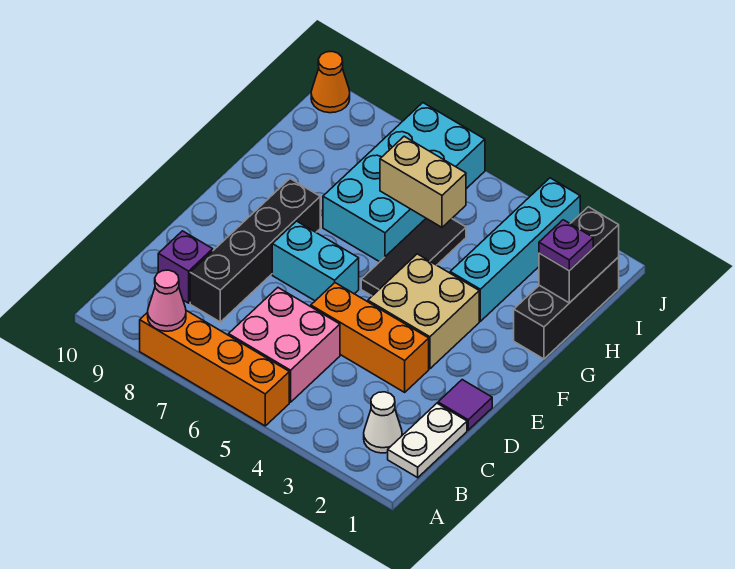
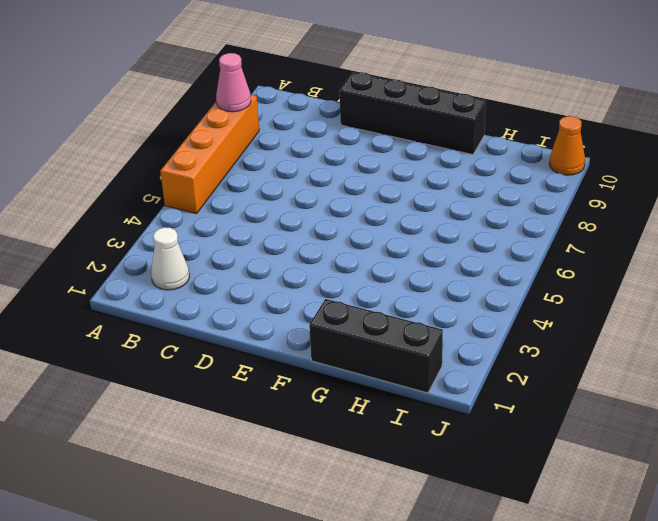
black 1x4 brick [339,72,486,155] -> black 1x4 brick moved to [190,179,320,322]
none -> white 1x2 plate [388,403,467,478]
none -> pink 2x2 brick [229,288,340,402]
none -> purple 1x1 brick [158,231,213,303]

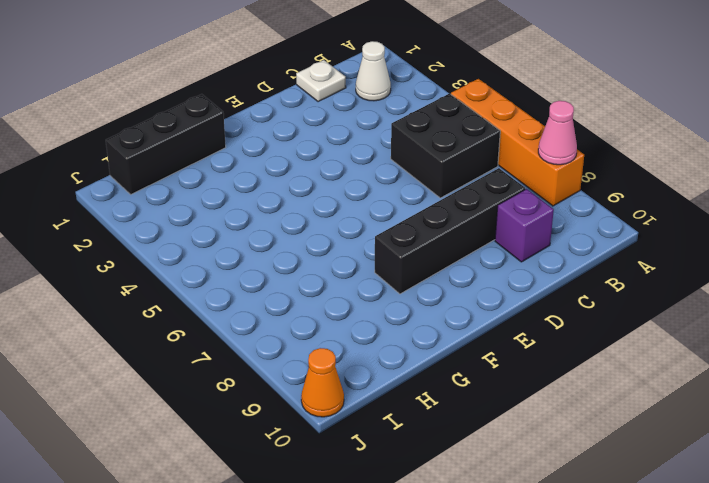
black 2x2 brick [391,93,500,198] -> pink 2x2 brick [229,288,340,402]
white 1x1 plate [296,60,346,102] -> white 1x2 plate [388,403,467,478]
none -> purple 1x1 tile [438,380,492,430]
none -> orange 1x3 brick [311,283,429,392]
none -> tan 2x2 brick [368,254,479,369]

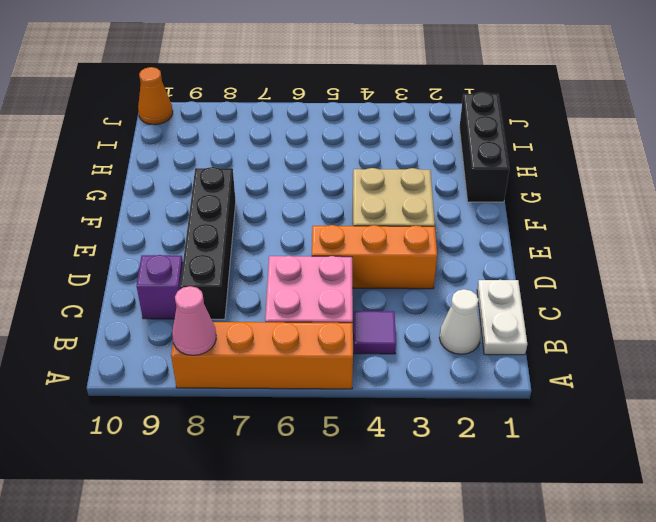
purple 1x1 tile [354,311,396,354] -> purple 1x1 tile moved to [438,380,492,430]
none -> cyan 1x2 brick [272,221,359,301]
none -> black 1x3 tile [361,218,466,296]
none -> cyan 1x4 brick [450,178,580,321]

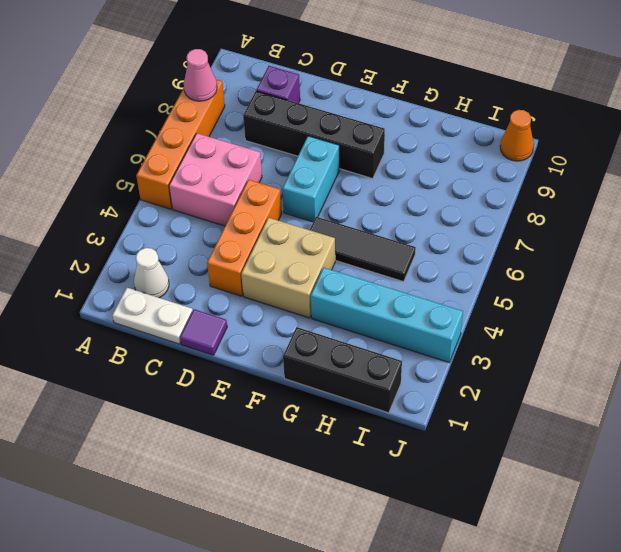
none -> cyan 2x4 brick [323,103,485,262]
none -> black 1x2 brick [539,207,619,303]
none -> tan 1x2 brick [380,136,466,227]

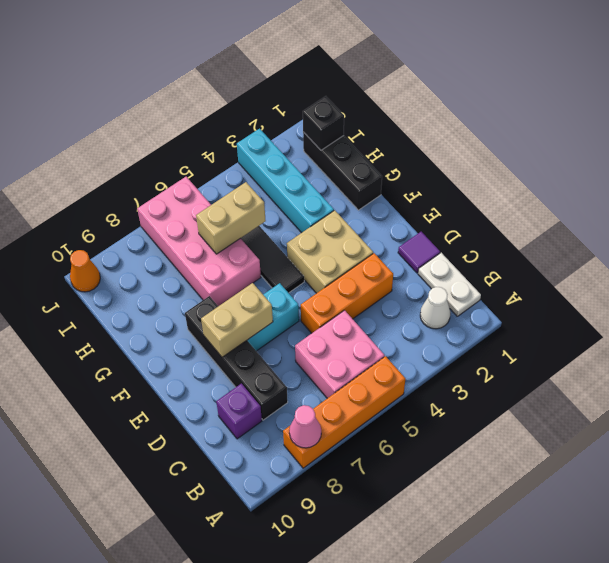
tan 1x2 brick [201,283,273,357] -> none
pink 2x4 brick [137,177,261,306] -> cyan 2x4 brick [323,103,485,262]
black 1x1 brick [303,96,344,150] -> black 1x2 brick [539,207,619,303]
none -> purple 1x1 plate [539,220,593,270]

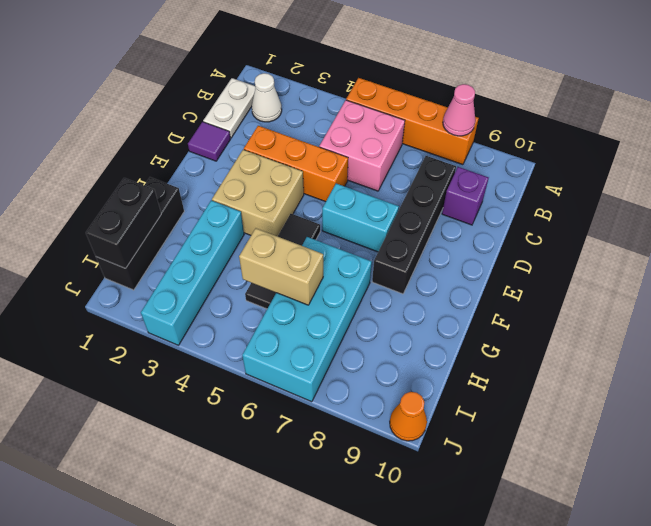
none -> purple 1x1 plate [539,220,593,270]

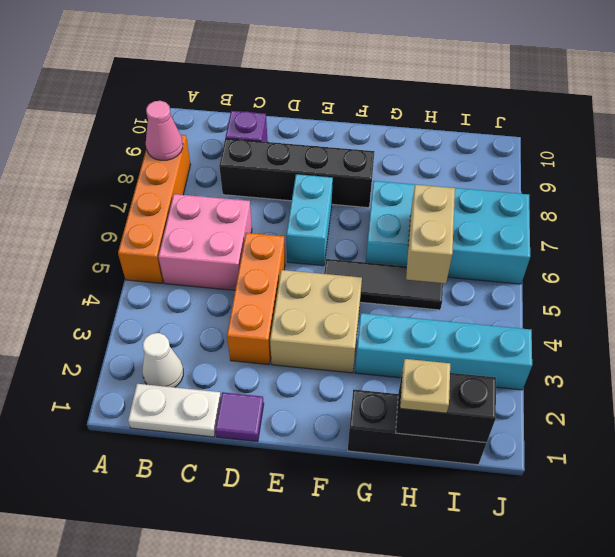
tan 1x1 plate [400,359,450,413] -> purple 1x1 plate [539,220,593,270]
none -> orange 1x1 cone [311,52,350,113]

